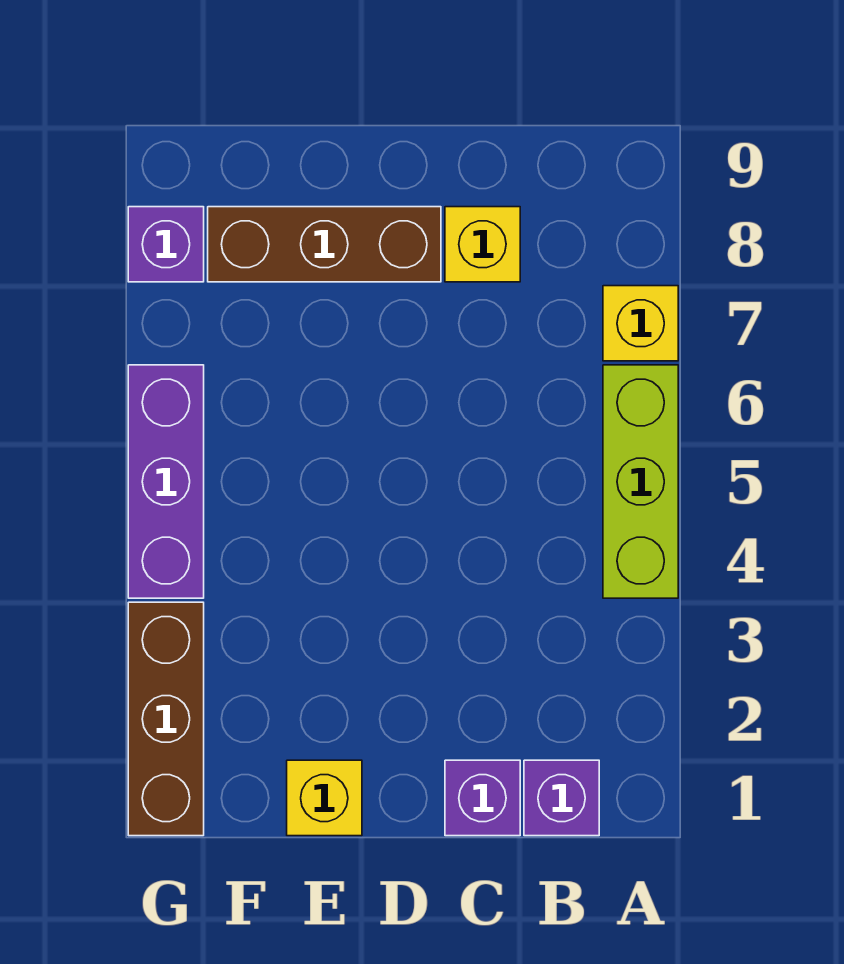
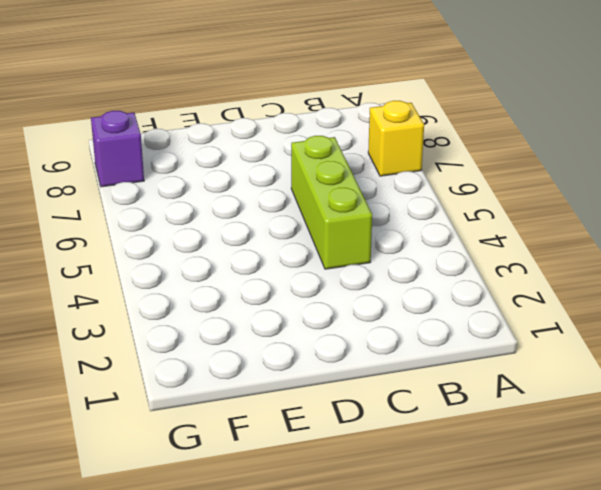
lime 1x3 brick [291,136,372,269] -> lime 1x3 brick moved to [603,365,678,598]
none -> purple 1x1 brick [524,760,599,836]
none -> purple 1x1 brick [445,760,520,836]

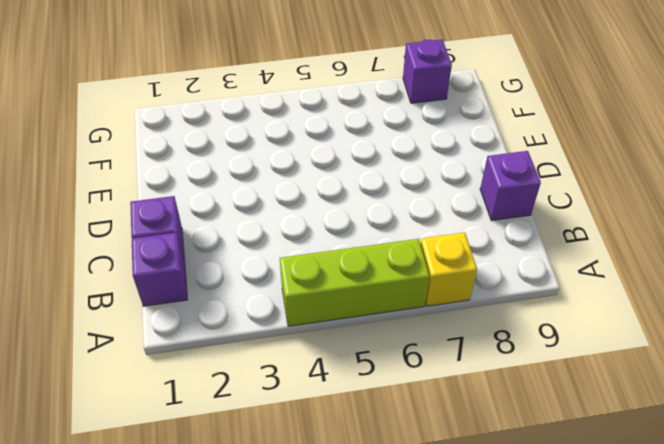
purple 1x1 brick [480,151,541,221] -> none
none -> yellow 1x1 brick [445,207,520,282]
none -> brown 1x3 brick [208,207,441,282]

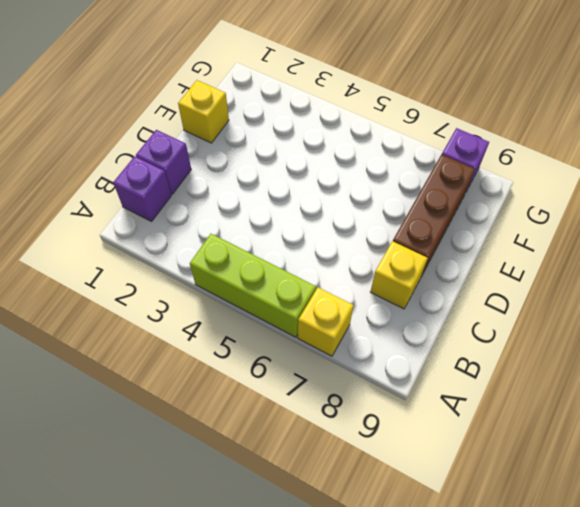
none -> brown 1x3 brick [128,602,204,836]
none -> purple 1x3 brick [128,365,204,598]

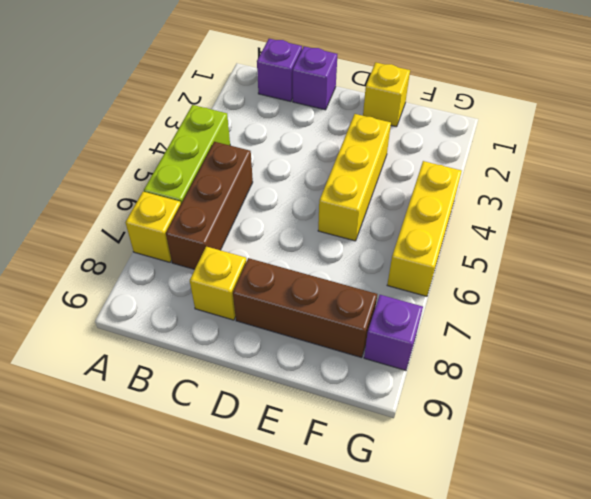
brown 1x3 brick [166,142,253,269] -> brown 1x3 brick moved to [128,602,204,836]
yellow 1x3 brick [318,114,391,241] -> none
yellow 1x3 brick [387,161,462,296] -> purple 1x3 brick [128,365,204,598]

